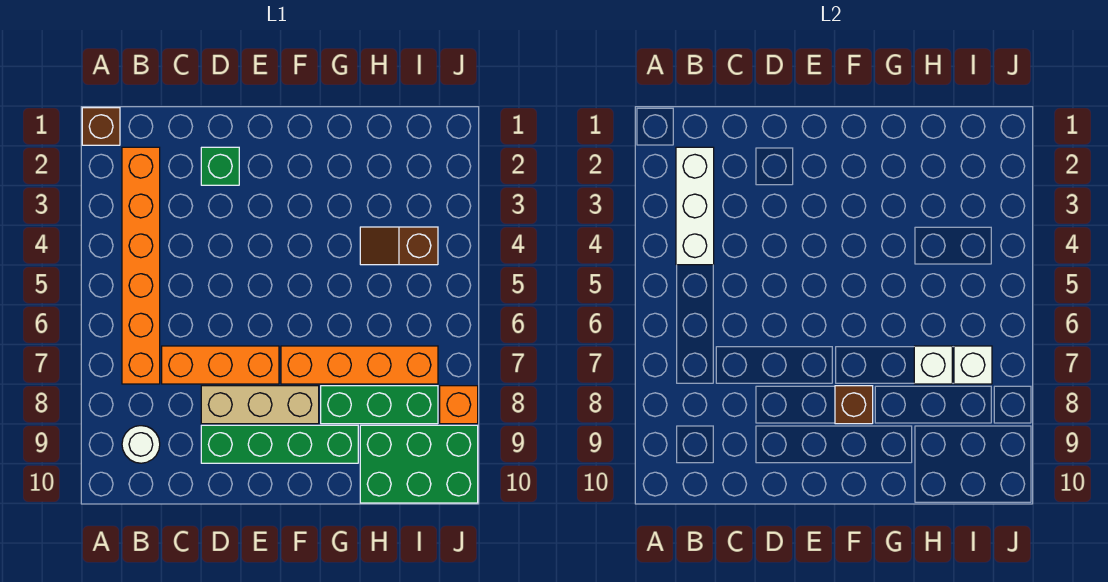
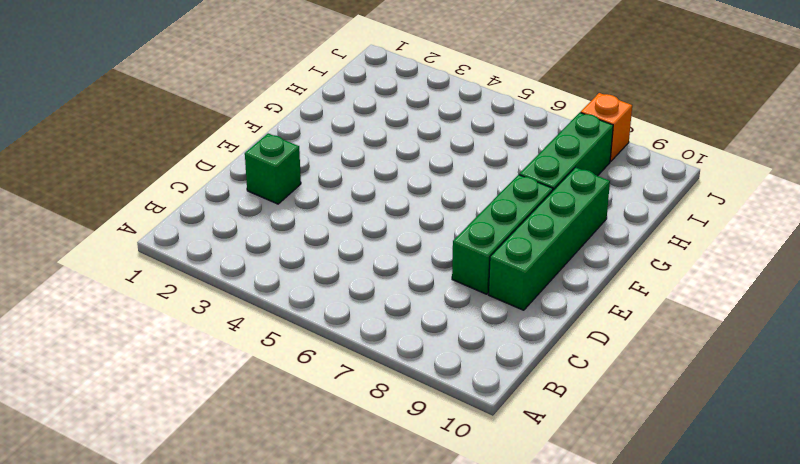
green 1x3 brick [452,175,553,294] -> tan 1x3 brick [201,386,319,424]
none -> brown 1x1 brick [82,108,120,145]
none -> orange 1x6 brick [122,147,160,384]
none -> white 1x1 round brick [122,426,160,463]

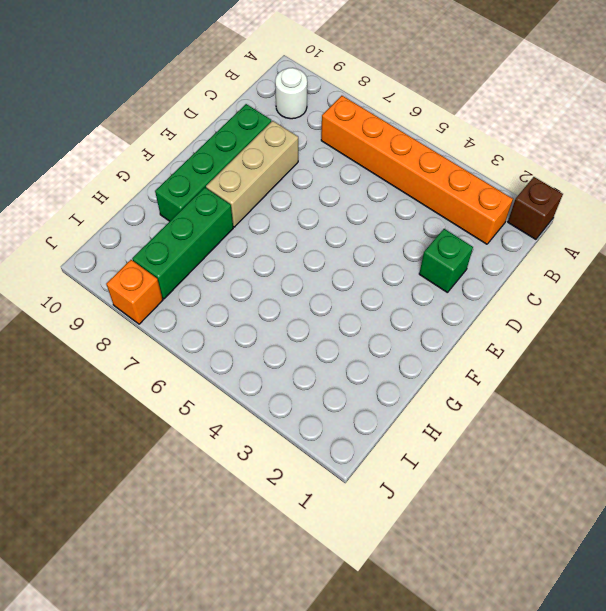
none -> orange 1x3 brick [162,346,279,384]
none -> orange 1x4 brick [281,346,438,384]
none -> brown 1x2 slope [360,227,438,265]

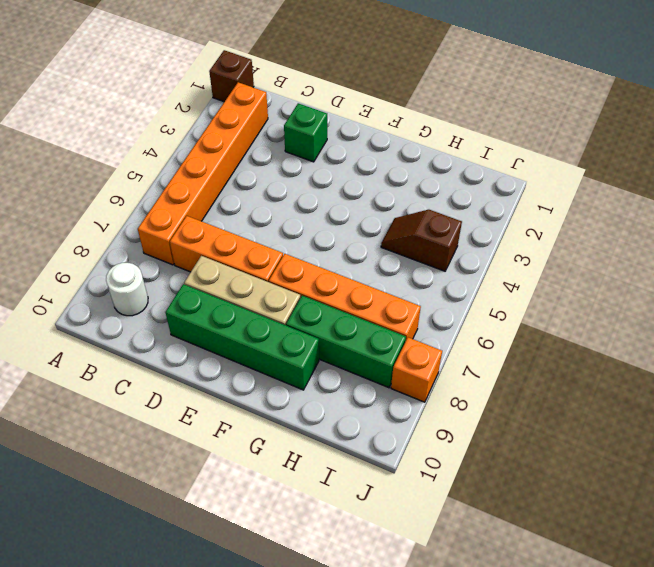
none -> green 2x3 brick [360,425,478,503]
none -> white 1x3 brick [676,147,714,265]
none -> brown 1x1 brick [835,386,873,424]

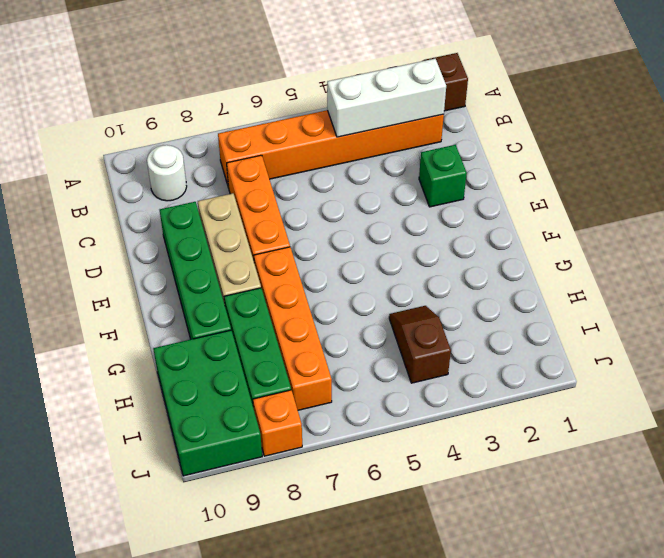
none -> brown 1x1 brick [835,386,873,424]
none -> white 1x1 brick [914,346,952,384]
none -> white 1x1 brick [954,346,992,384]

